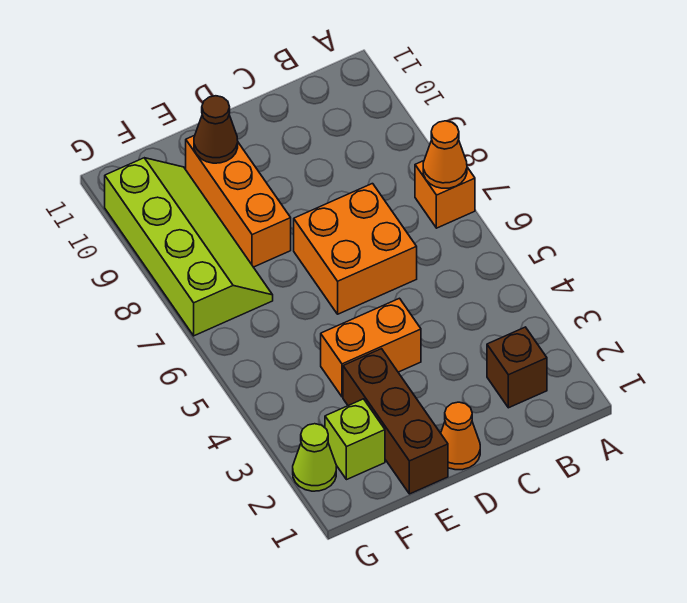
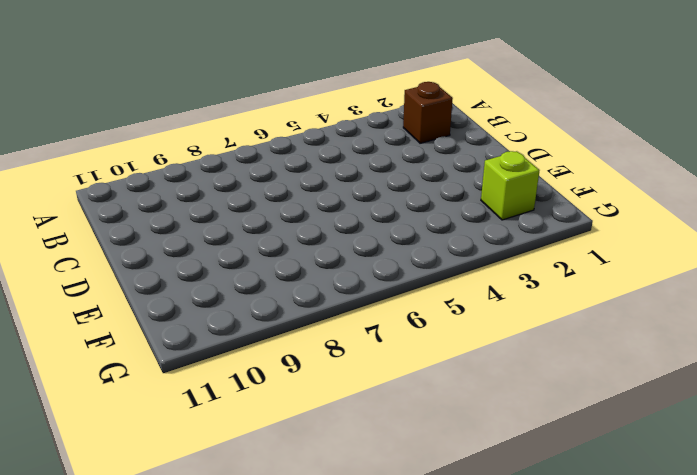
none -> orange 1x1 brick [415,161,475,228]
none -> orange 2x2 brick [294,184,417,314]
none -> orange 1x1 cone [441,402,480,470]

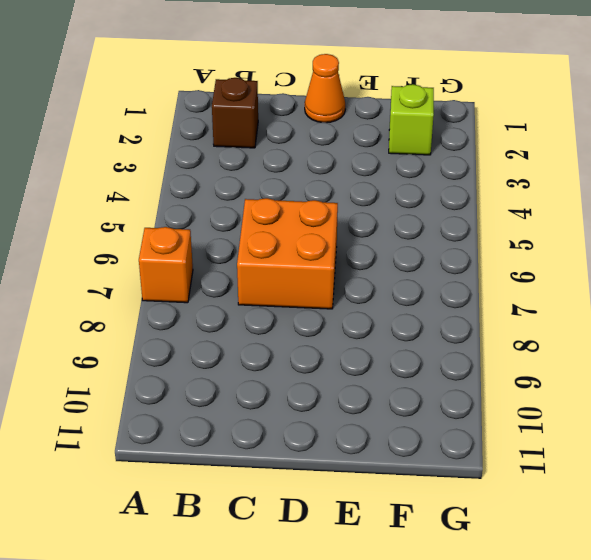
none -> orange 1x2 brick [321,298,421,397]
none -> brown 1x3 brick [343,349,448,494]
none -> orange 1x3 brick [186,136,291,267]

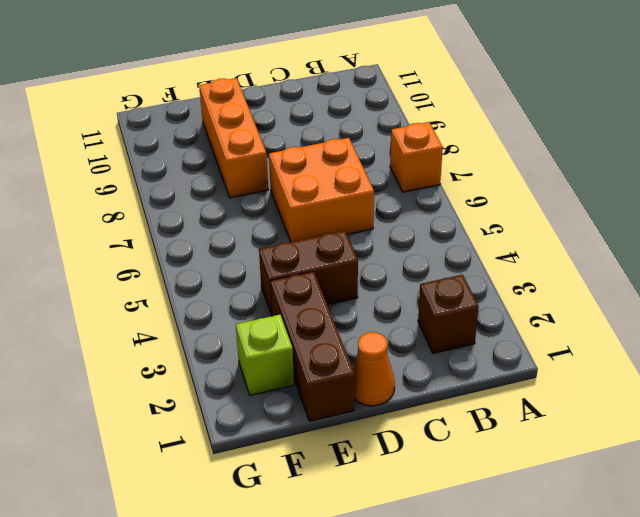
brown 1x2 brick [259,231,358,315] -> orange 1x2 brick [321,298,421,397]
none -> lime 2x4 slope [105,158,273,336]
none -> lime 1x1 cone [293,424,336,491]
none -> orange 1x1 cone [423,121,467,188]

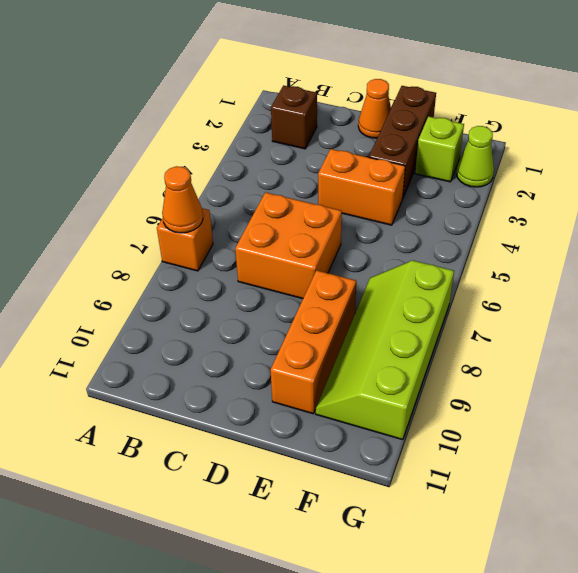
none -> brown 1x1 cone [194,96,238,163]

